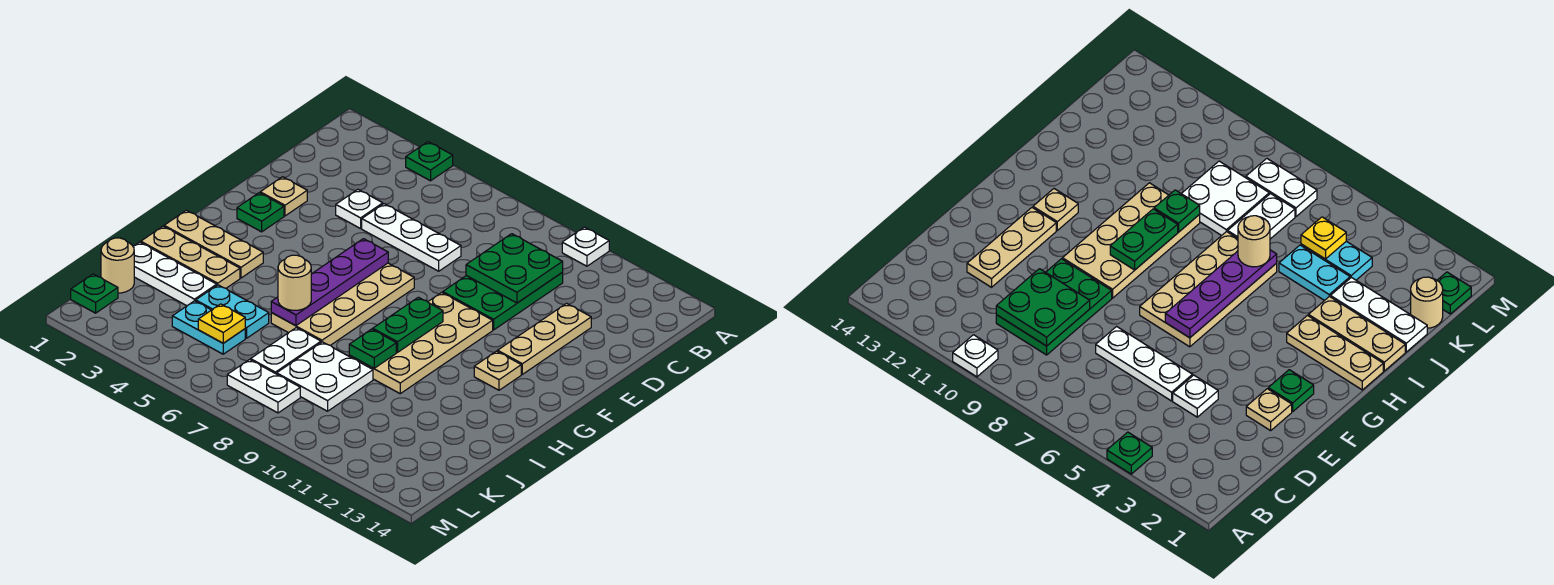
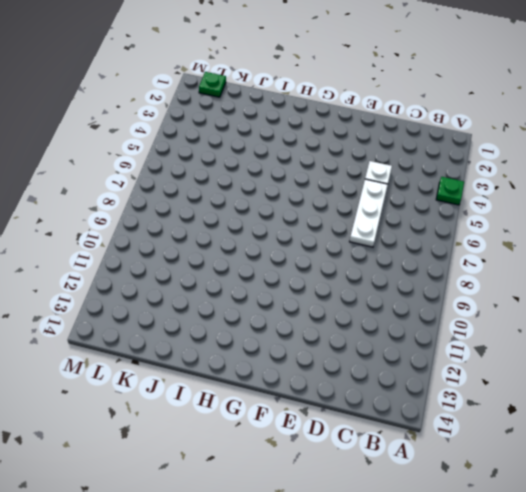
none -> white 1x1 plate [562,227,609,266]
none -> green 2x3 plate [443,273,563,330]
none -> tan 1x3 plate [498,303,591,374]

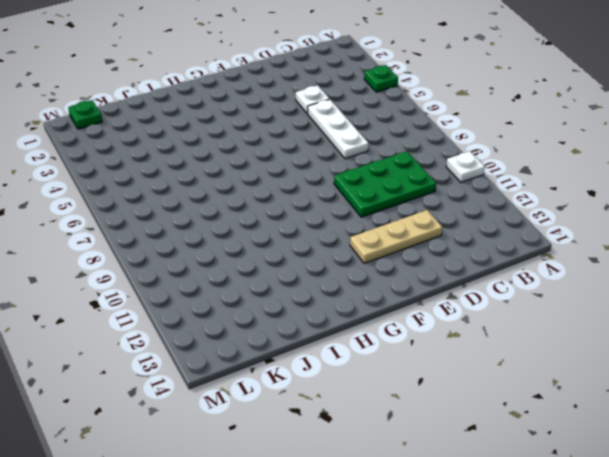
none -> tan 1x1 plate [260,177,307,216]
none -> green 1x1 plate [237,193,284,232]
none -> tan 2x4 plate [271,263,414,345]

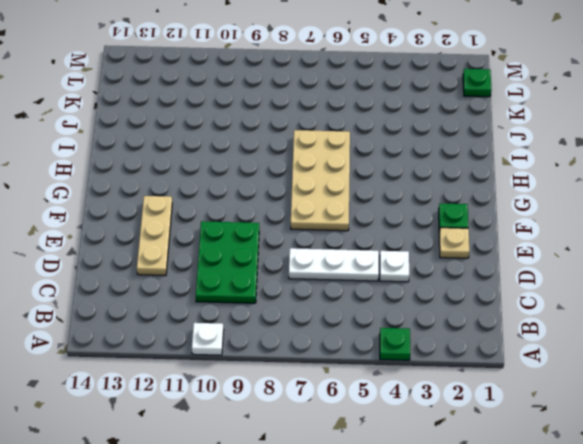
none -> tan 2x4 plate [349,292,493,394]
none -> tan 1x1 plate [474,351,521,390]
none -> tan 1x3 plate [164,210,263,278]

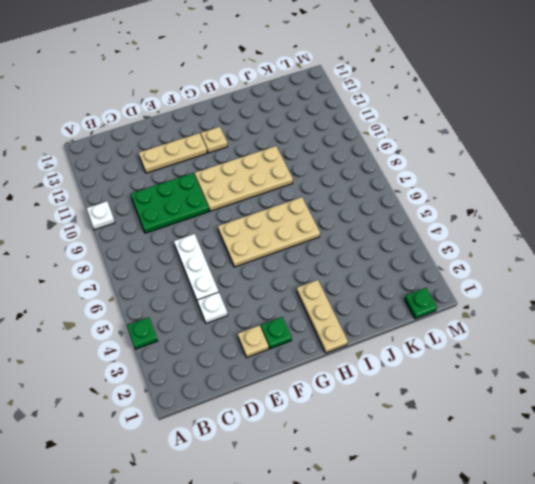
none -> tan 1x3 plate [141,226,240,288]
none -> white 1x3 plate [133,242,217,306]
none -> cyan 1x2 plate [196,285,269,338]

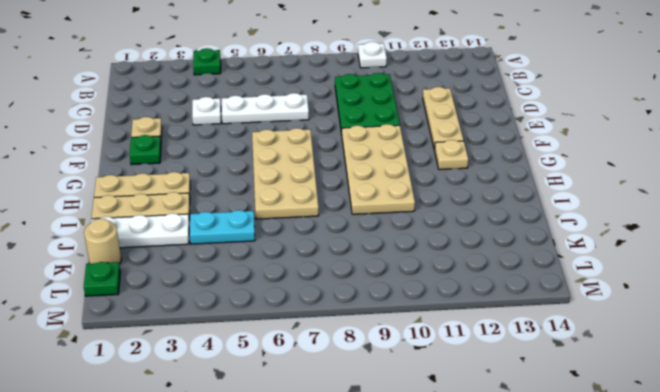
none -> white 1x2 plate [251,328,321,374]
none -> white 2x2 plate [277,342,373,411]
none -> cyan 1x2 plate [172,301,245,354]

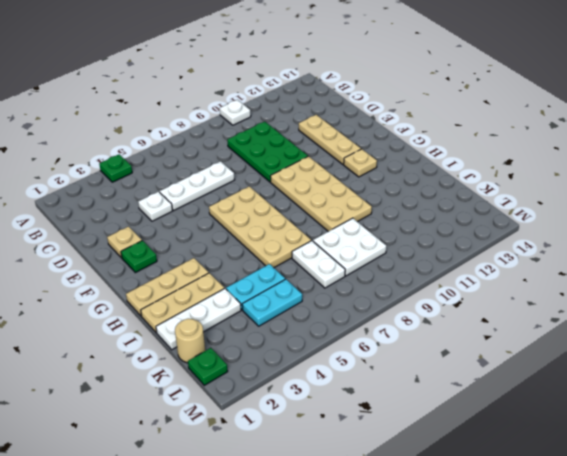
none -> white 1x2 plate [227,360,300,413]
none -> green 2x2 plate [466,234,563,303]
none -> purple 1x4 plate [271,239,388,326]

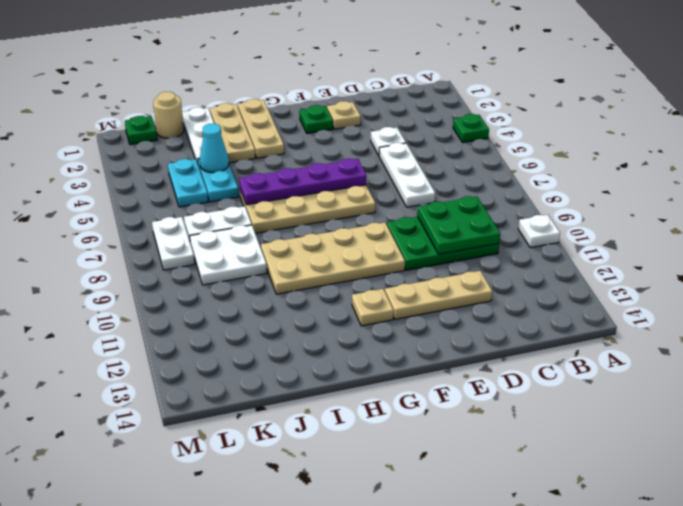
cyan 1x1 cone [200,124,229,173] -> none
none -> green 1x2 plate [373,297,443,352]
none -> green 1x1 plate [349,329,396,368]
none -> yellow 1x1 plate [198,304,245,343]

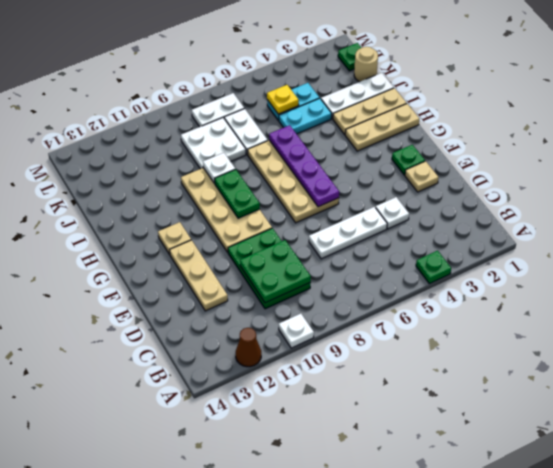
brown 1x1 cone [236,328,261,367] -> none
white 1x1 plate [203,153,235,183] -> green 1x1 plate [349,329,396,368]
none -> tan 1x1 round brick [278,255,311,310]

